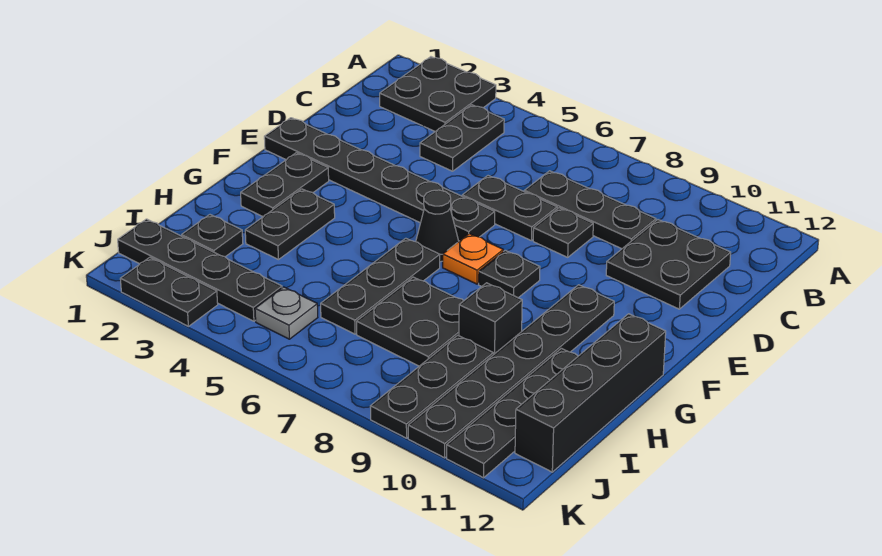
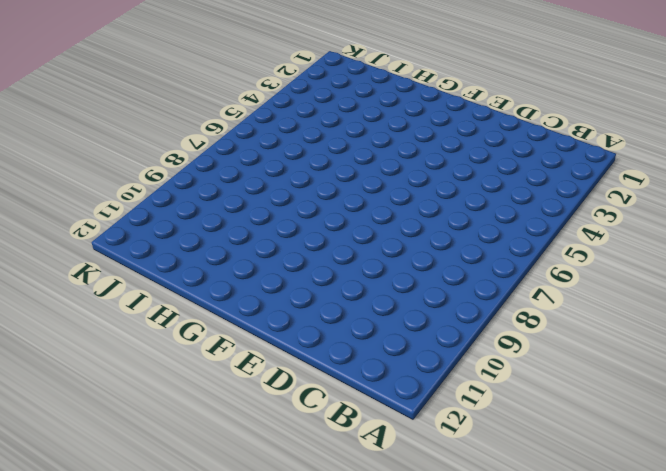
none -> black 2x2 plate [380,57,496,131]
none -> black 1x2 plate [420,105,504,171]
none -> black 1x3 plate [524,171,656,249]

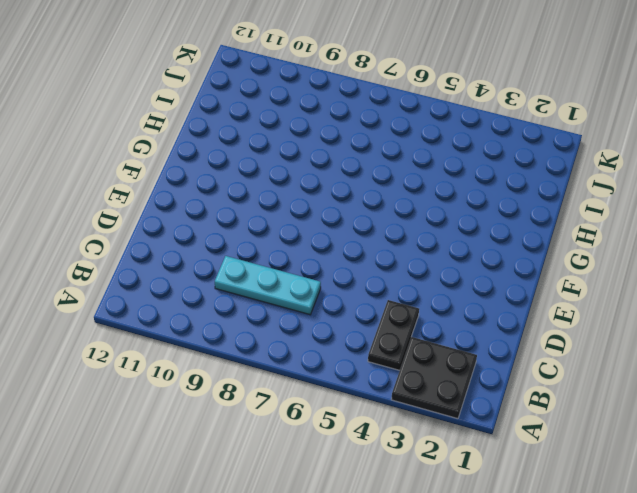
cyan 1x3 plate [215,256,321,315] -> black 1x3 plate [524,171,656,249]
none -> black 2x2 plate [606,220,731,309]
none -> black 1x2 plate [462,176,557,241]
none -> black 1x1 plate [533,208,593,257]

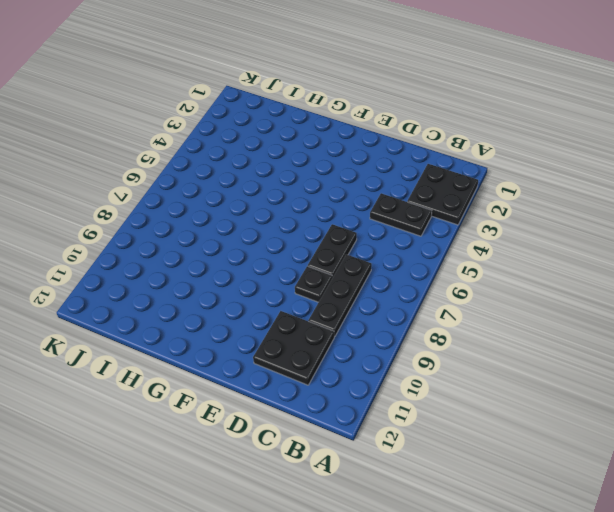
none -> black 1x6 plate [264,118,495,241]
none -> black 1x2 plate [241,153,329,217]
none -> black 1x1 cone [416,190,459,262]

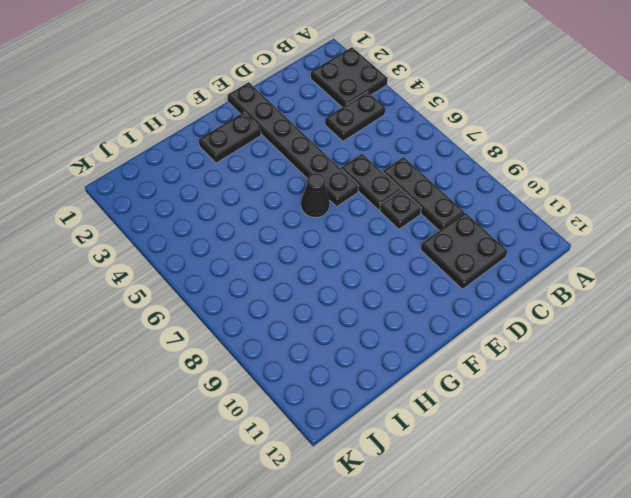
none -> orange 1x1 plate [443,234,503,284]
none -> black 1x1 plate [479,250,540,298]
none -> black 1x6 plate [408,285,614,458]

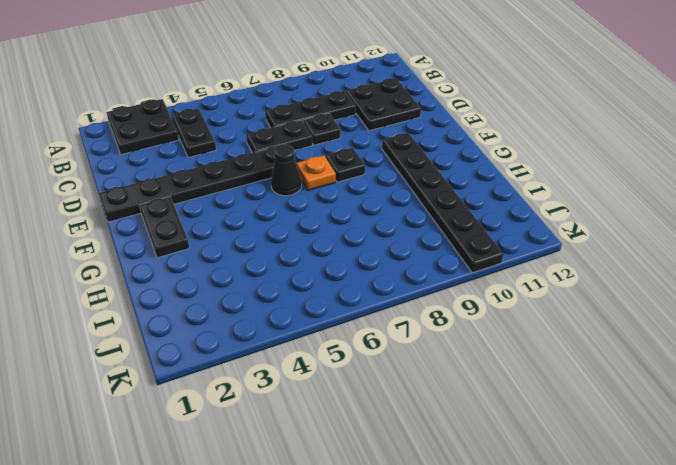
none -> black 1x2 plate [245,189,335,260]
none -> black 1x3 plate [321,238,440,334]
none -> black 1x4 brick [515,314,666,472]

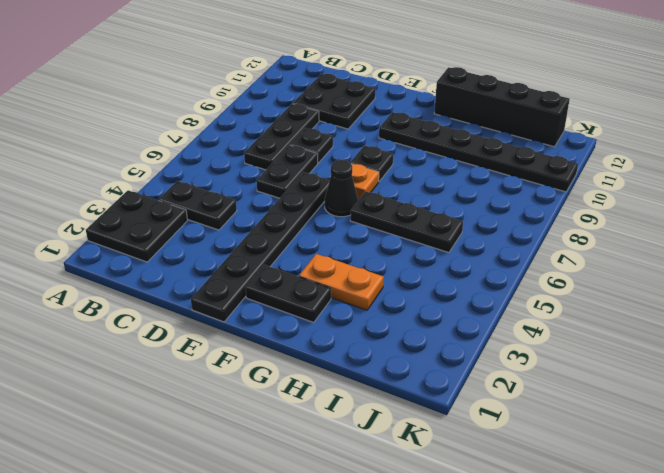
orange 1x2 plate [299,254,384,310] -> black 1x2 plate [245,189,335,260]
none -> black 2x2 plate [357,277,464,366]
none -> black 1x1 brick [459,283,522,355]
none -> black 1x4 plate [447,348,578,478]

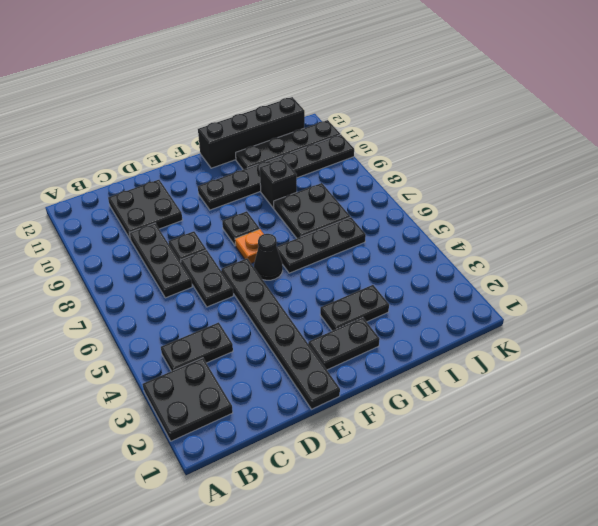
none -> black 1x1 plate [182,215,243,257]
none -> black 1x3 plate [370,335,493,438]
none -> black 1x4 plate [118,219,282,321]

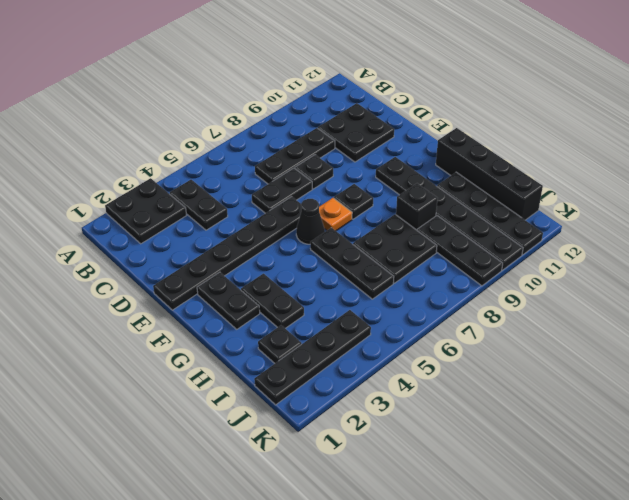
none -> grey 1x1 plate [255,287,318,339]
none -> black 1x2 plate [120,257,218,326]

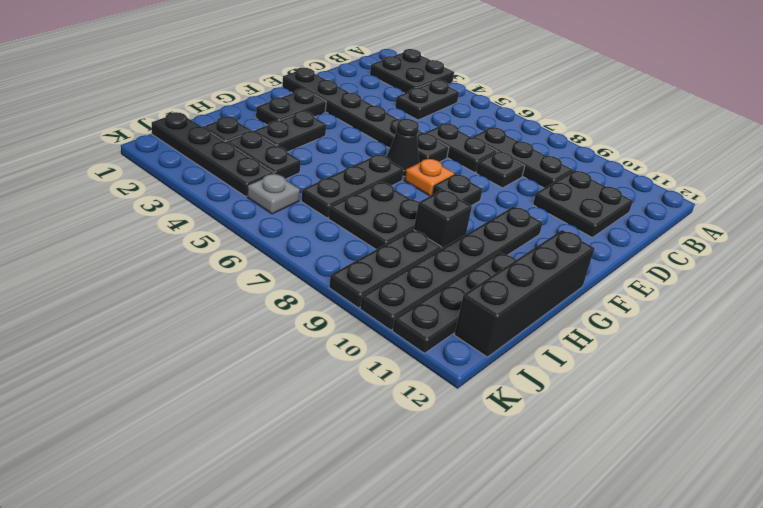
black 1x2 plate [227,131,301,179] -> black 1x2 plate moved to [120,257,218,326]

